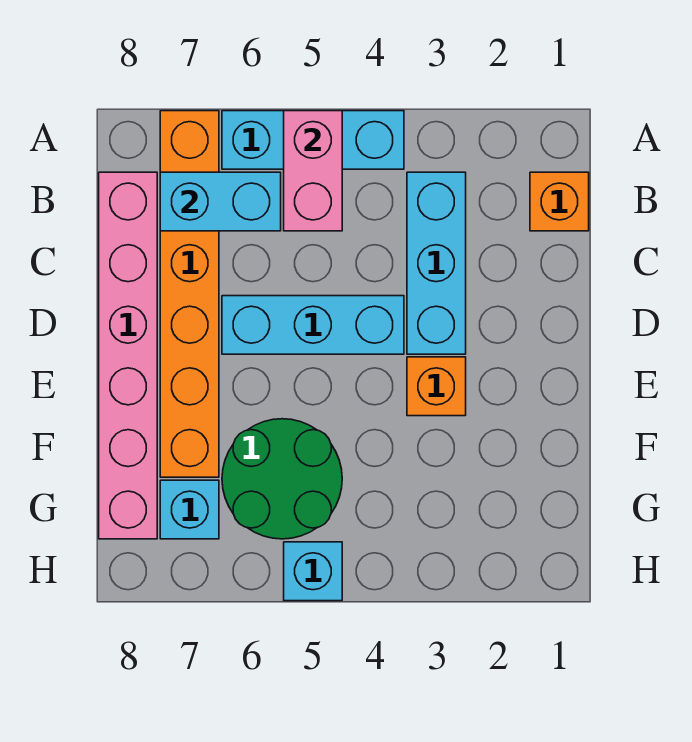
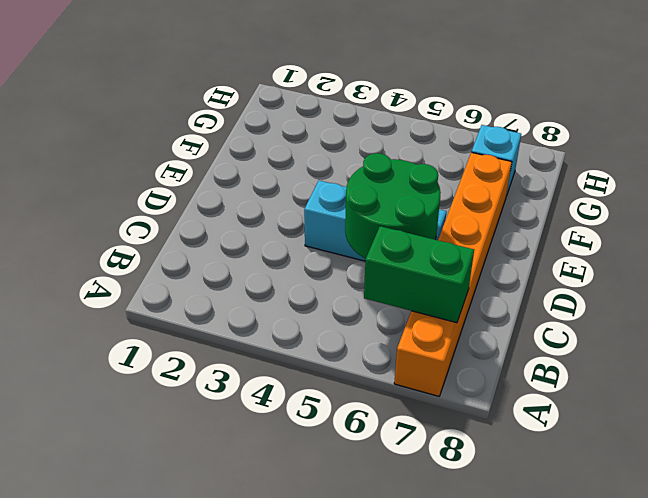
green 1x2 brick [364,226,474,323] -> cyan 1x2 brick [160,172,281,231]
green 2x2 round brick [345,153,441,259] -> green 2x2 round brick moved to [222,419,342,539]
none -> cyan 1x3 brick [222,111,404,169]
none -> orange 1x1 brick [530,172,589,231]
none -> cyan 1x3 brick [407,172,466,354]

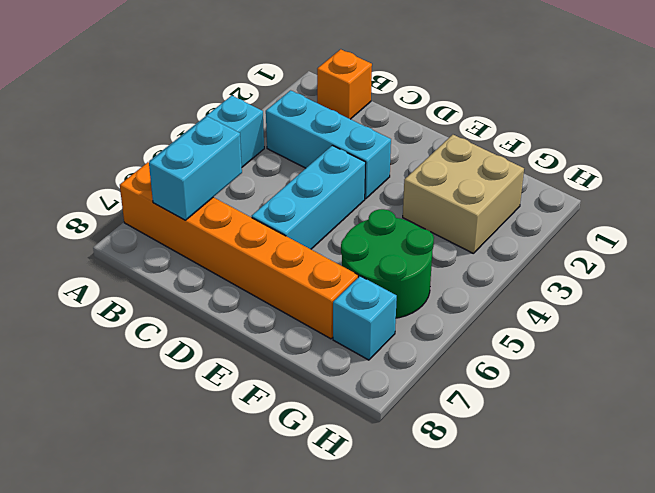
tan 2x2 brick [403,135,524,253] -> none
none -> pink 1x6 brick [99,172,157,539]
none -> orange 1x1 brick [407,357,466,416]
none -> cyan 1x1 brick [284,542,342,601]

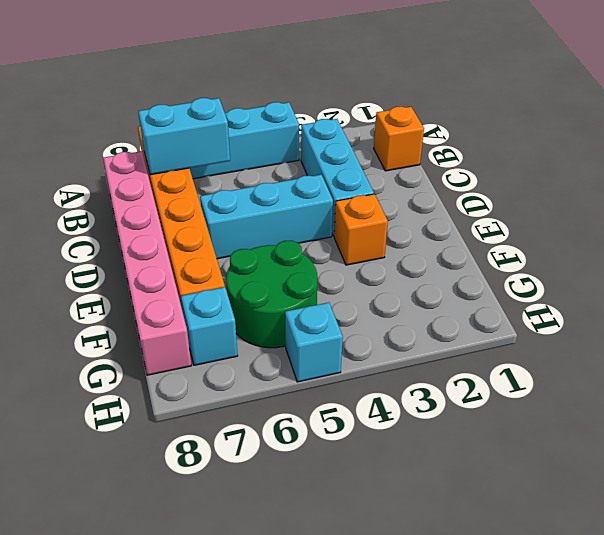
none -> pink 1x2 brick [284,111,342,231]

